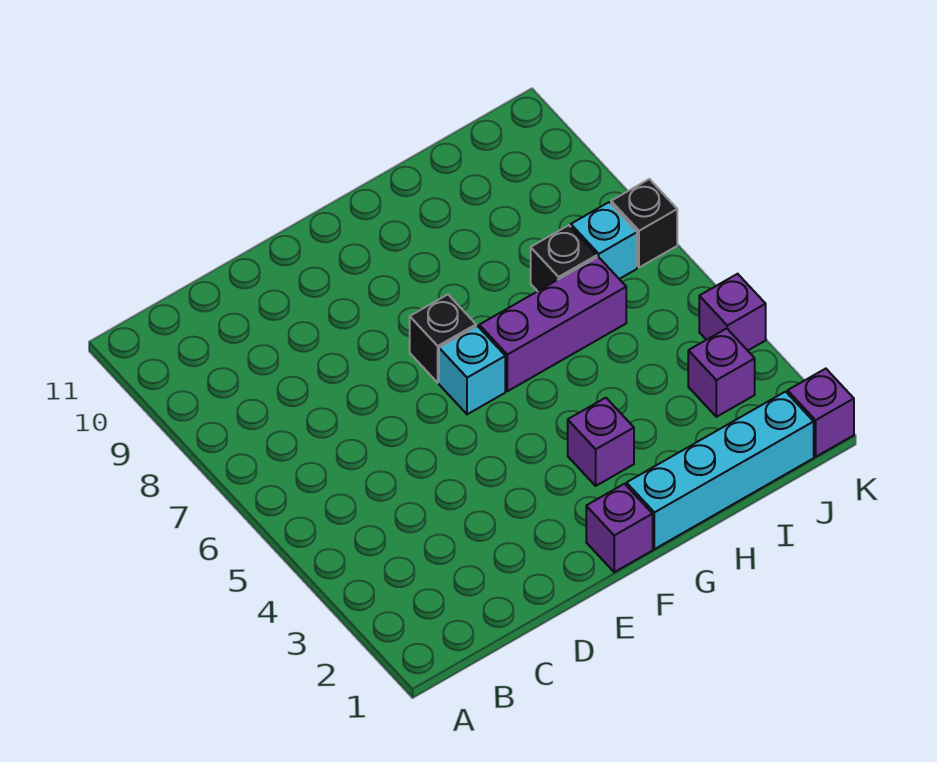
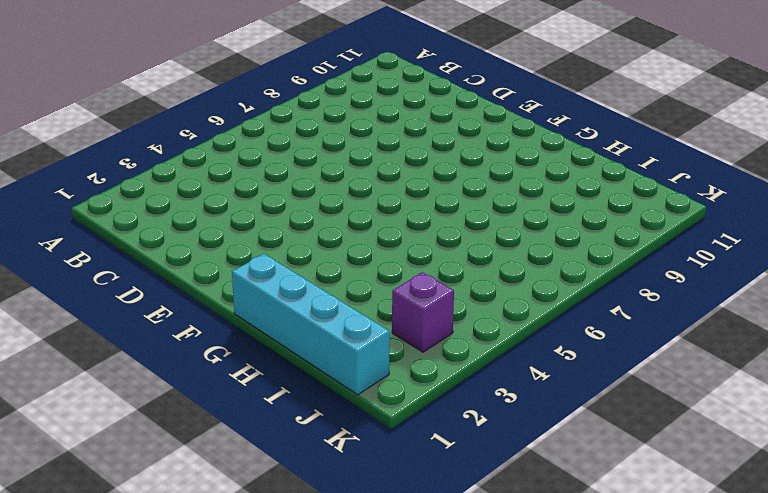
none -> purple 1x1 brick [586,484,653,572]
none -> cyan 1x1 brick [439,326,505,414]
none -> black 1x1 brick [410,295,476,383]

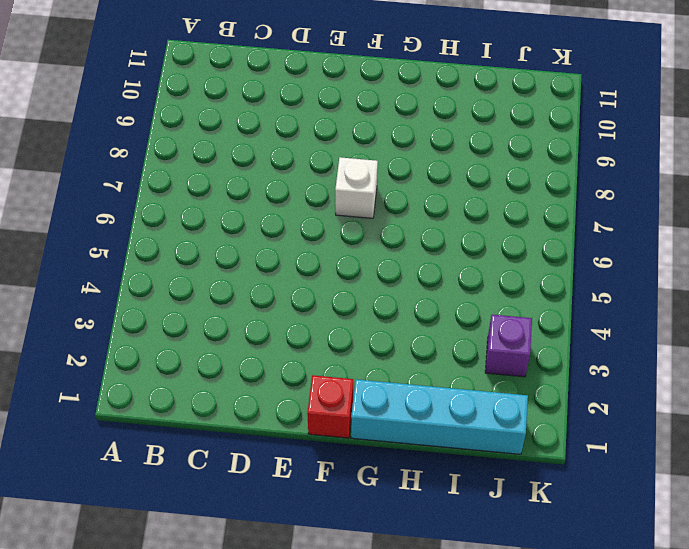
red 1x1 brick [307,375,353,438] -> purple 1x1 brick [586,484,653,572]
white 1x1 brick [335,157,378,218] -> black 1x1 brick [410,295,476,383]
none -> cyan 1x1 brick [439,326,505,414]
none -> purple 1x1 brick [568,398,634,486]
none -> purple 1x3 brick [479,257,626,391]

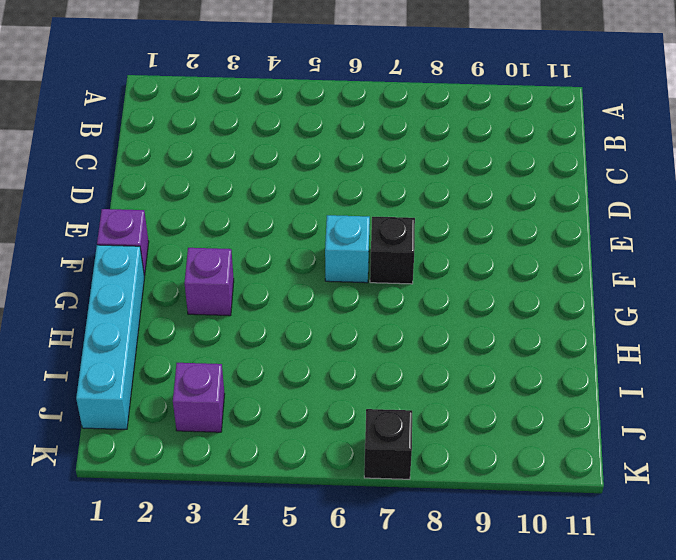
none -> purple 1x3 brick [479,257,626,391]
none -> black 1x1 brick [531,225,597,291]
none -> cyan 1x1 brick [571,202,637,279]

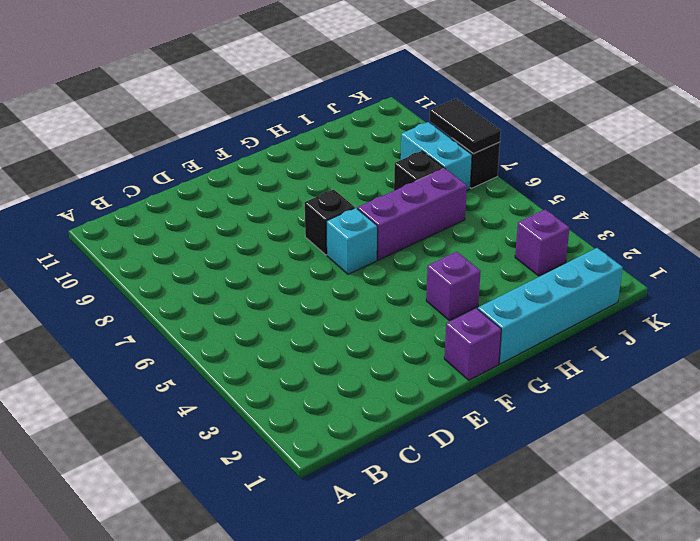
cyan 1x2 brick [401,122,472,190] -> cyan 1x1 brick [571,202,637,279]
black 1x2 tile [429,99,501,154] -> none
none -> purple 1x1 brick [788,369,854,457]
none -> purple 1x1 brick [699,274,766,350]

